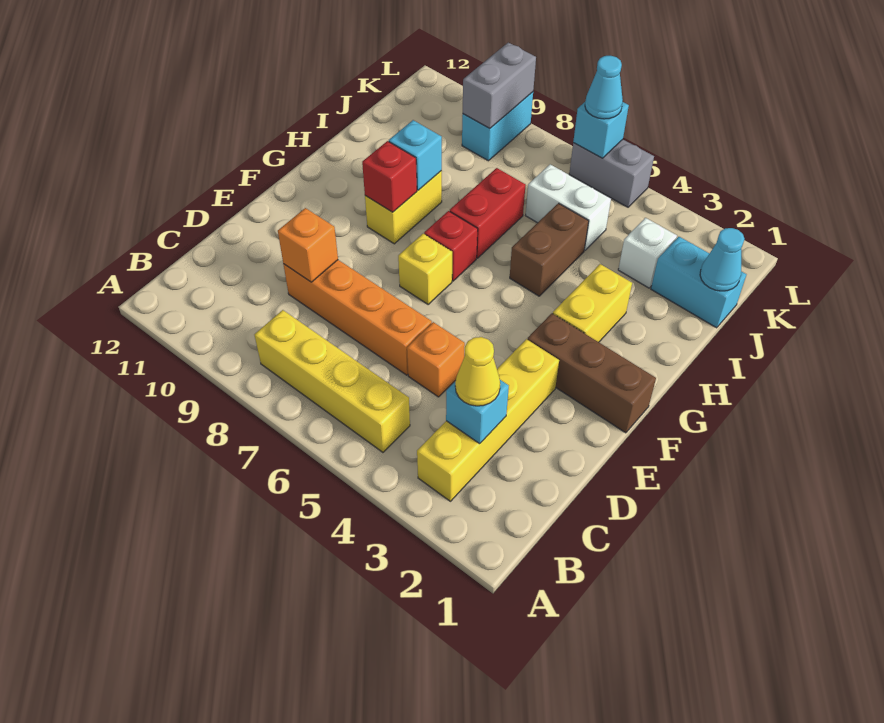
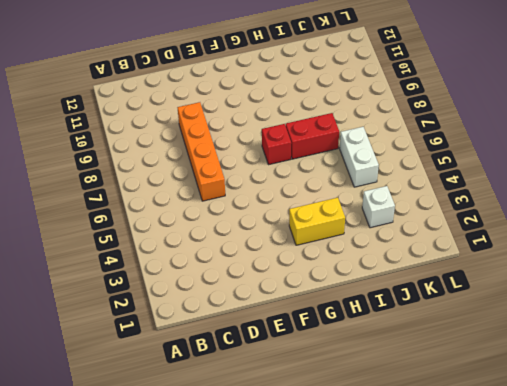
none -> yellow 1x4 brick [417,339,559,501]
none -> yellow 1x4 brick [255,310,410,452]
none -> orange 1x1 brick [407,322,465,397]

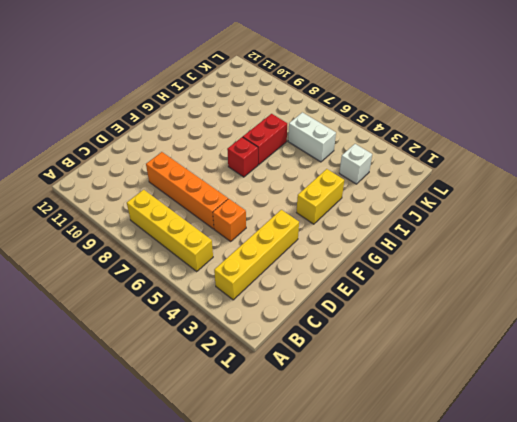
none -> brown 1x3 brick [527,313,656,433]
none -> yellow 1x1 brick [398,234,452,304]
none -> yellow 1x2 brick [365,171,442,244]

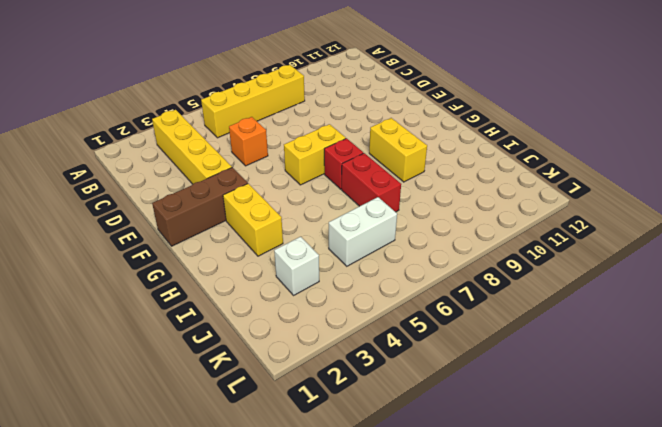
yellow 1x2 brick [284,124,346,185] -> yellow 1x1 brick [398,234,452,304]
none -> orange 1x4 brick [283,260,432,375]
none -> brown 1x2 brick [510,203,589,296]
none -> cyan 1x2 brick [651,237,747,328]

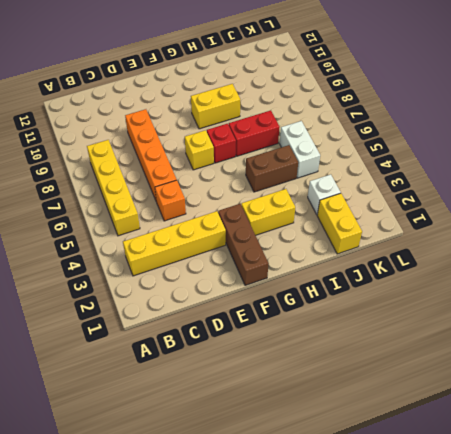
yellow 1x2 brick [317,193,362,254] -> cyan 1x2 brick [651,237,747,328]
none -> cyan 1x2 brick [462,92,533,161]
none -> grey 1x2 brick [569,140,654,207]
none -> cyan 1x1 brick [446,380,509,444]

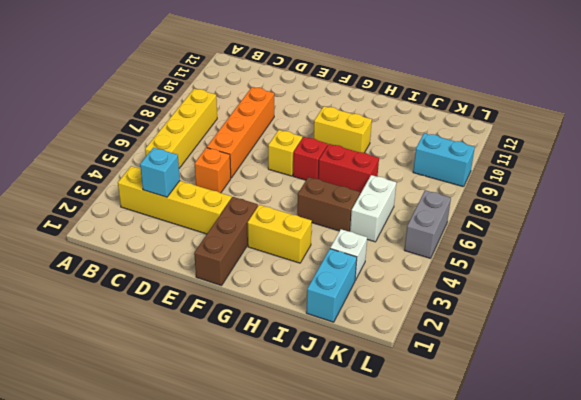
none -> orange 1x1 brick [278,208,338,282]
none -> red 1x1 brick [362,141,417,212]
none -> cyan 1x1 brick [389,120,442,190]

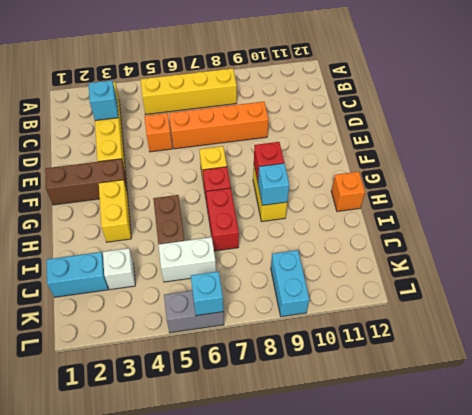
orange 1x1 brick [331,172,365,211] -> orange 1x1 brick moved to [278,208,338,282]
none -> cyan 1x1 cone [700,228,744,291]
none -> grey 1x2 brick [463,43,536,129]
none -> yellow 1x1 cone [455,337,500,406]

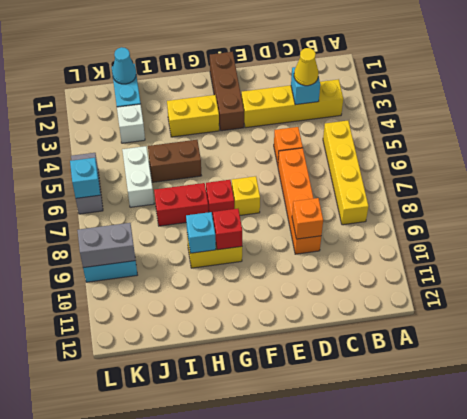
none -> cyan 1x1 cone [585,56,623,119]

